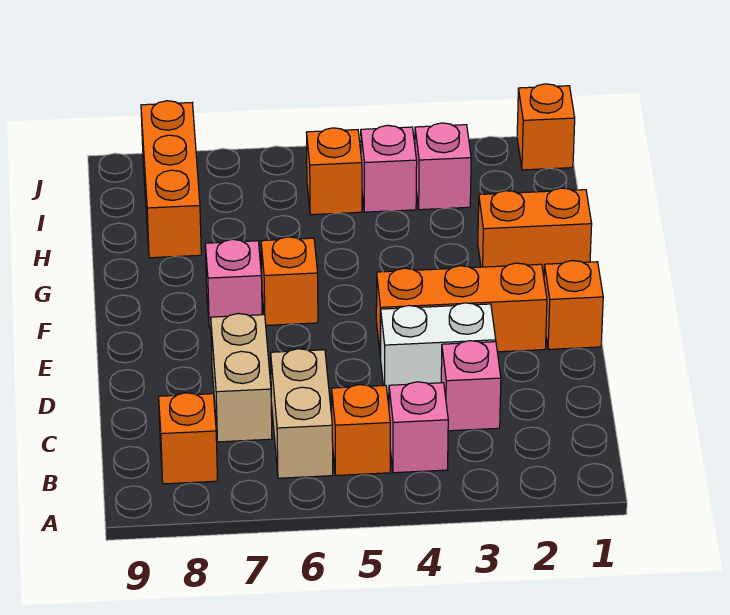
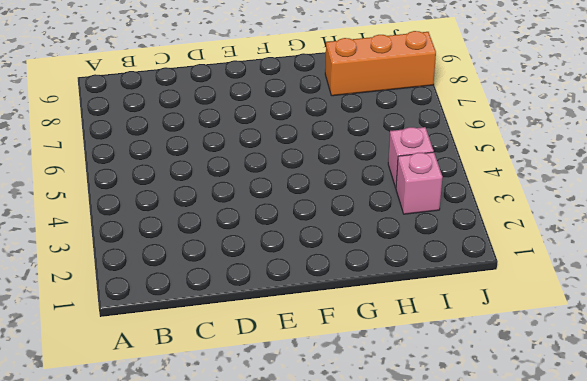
none -> pink 1x1 brick [389,382,448,473]
none -> orange 1x1 brick [332,385,390,475]
none -> tan 1x2 brick [271,349,333,478]

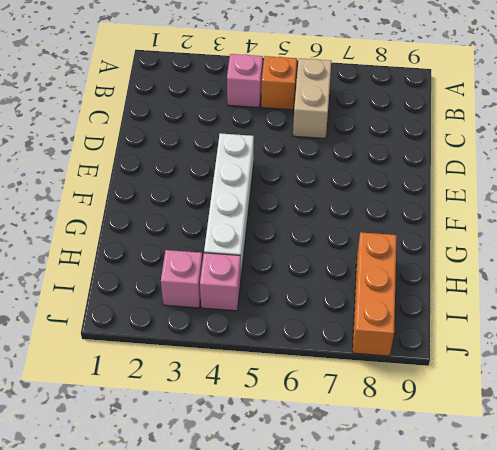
white 1x4 brick [204,133,254,274] -> orange 1x3 brick [376,263,547,357]
none -> orange 1x1 brick [159,393,218,484]
none -> pink 1x1 brick [441,341,501,431]
none -> tan 1x2 brick [211,314,272,442]

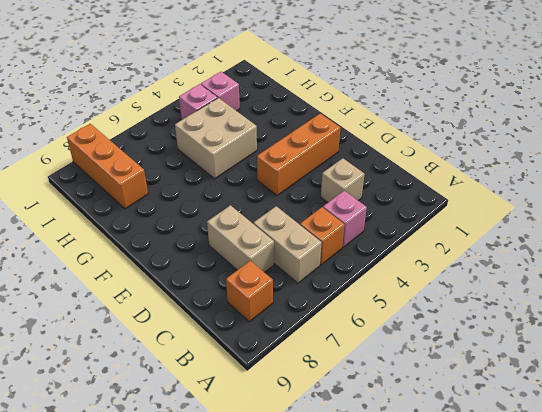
tan 1x1 brick [321,158,365,203] -> pink 1x1 brick [441,341,501,431]
tan 2x2 brick [175,98,257,179] -> none
none -> white 1x2 brick [381,303,496,395]
none -> orange 1x1 brick [544,261,603,349]
none -> orange 1x1 brick [261,237,318,325]

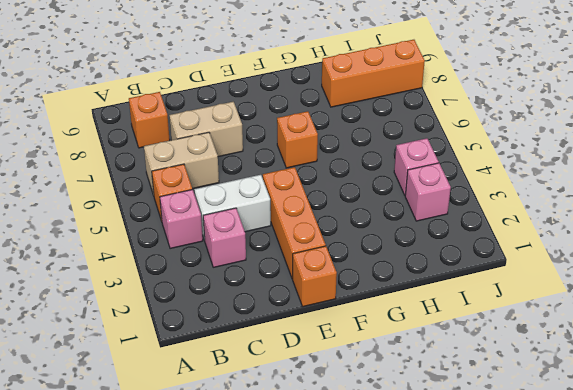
white 1x2 brick [194,175,271,241] -> white 1x2 brick turned to [381,303,496,395]
none -> pink 1x1 brick [205,239,262,328]
none -> orange 1x2 brick [478,188,592,276]
none -> orange 1x1 brick [306,128,362,215]

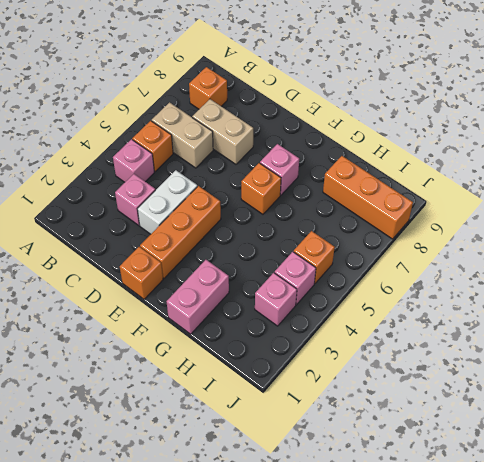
pink 1x2 brick [167,260,229,334] -> orange 1x2 brick [478,188,592,276]
none -> orange 1x1 brick [517,84,575,170]

